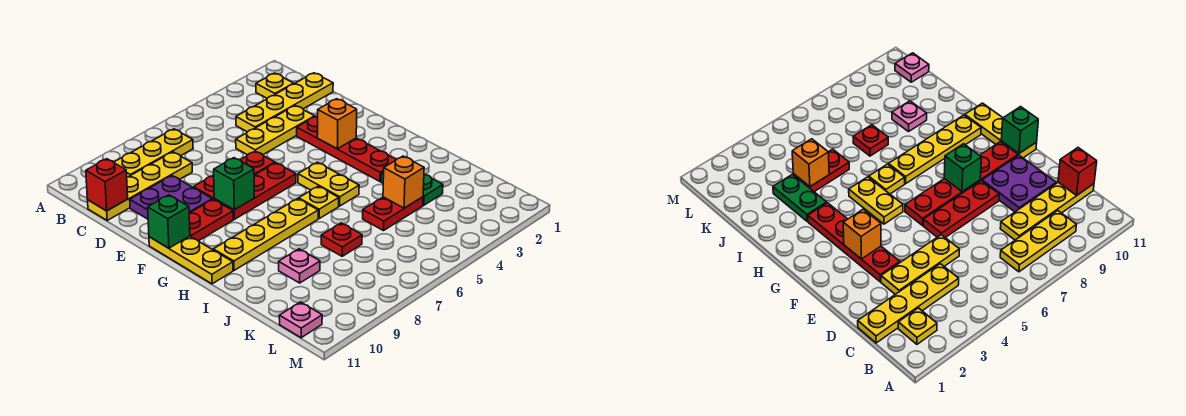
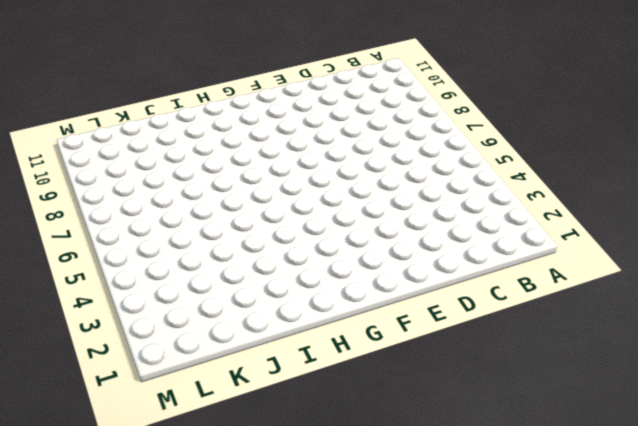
none -> yellow 1x1 plate [256,73,294,98]
none -> yellow 1x3 plate [114,129,193,177]
none -> yellow 1x4 plate [236,73,333,132]

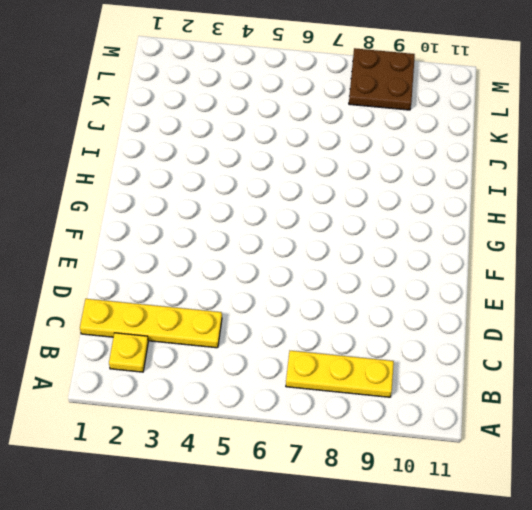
brown 2x2 plate [349,48,415,110] -> none
none -> yellow 1x4 plate [88,152,192,220]
none -> yellow 1x3 plate [236,106,315,155]
none -> purple 2x2 plate [130,176,212,219]

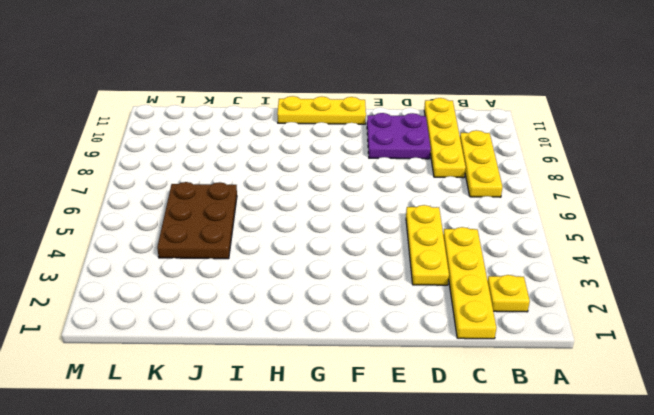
brown 2x3 plate [157,182,237,259] -> red 1x2 plate [363,197,423,231]
none -> red 1x4 plate [297,116,396,181]
none -> red 1x3 plate [194,151,275,199]
none -> red 1x3 plate [214,163,296,219]

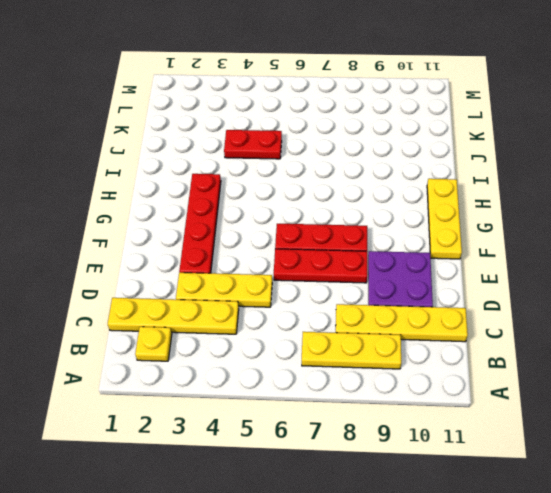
none -> red 1x2 plate [189,199,233,241]
none -> yellow 1x2 plate [298,162,359,206]
none -> yellow 1x1 plate [299,186,339,218]

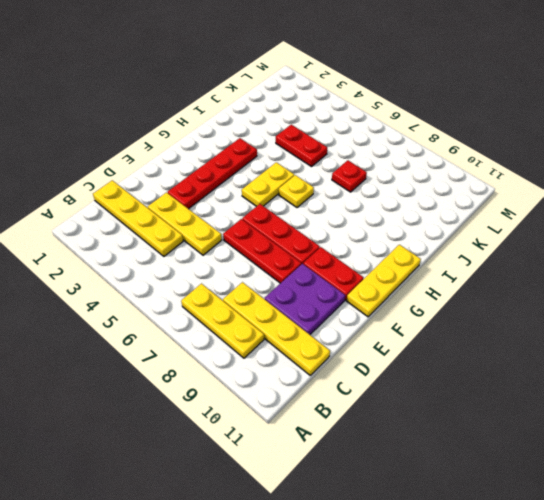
none -> yellow 1x1 plate [256,73,294,98]
none -> yellow 1x4 plate [213,199,318,270]
none -> green 1x2 plate [381,172,443,205]

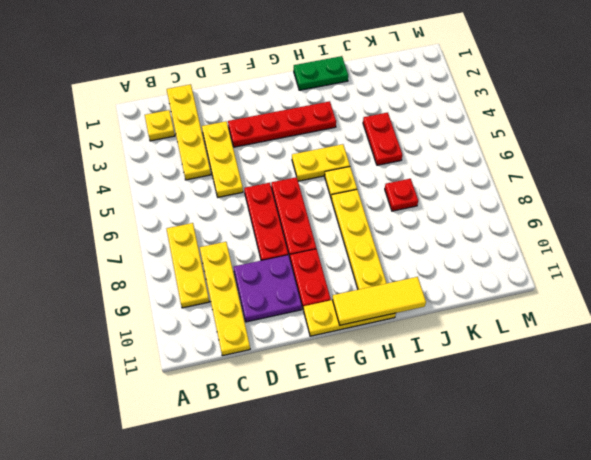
yellow 1x3 tile [332,277,426,325] -> none
green 1x2 plate [294,56,348,90] -> green 1x2 plate moved to [381,172,443,205]
none -> pink 1x1 plate [279,249,320,283]
none -> pink 1x1 plate [279,302,322,338]
none -> red 1x1 brick [86,159,128,211]

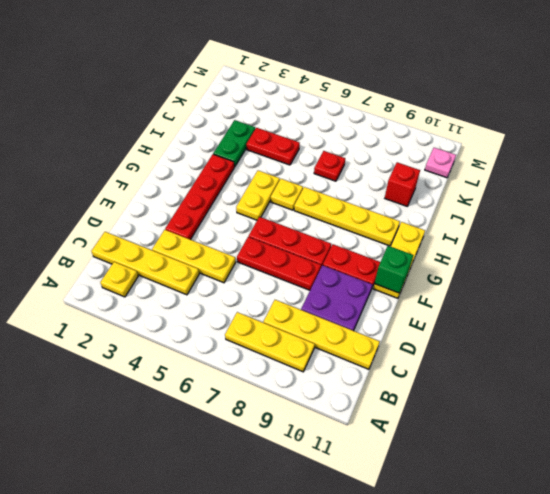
red 1x1 brick [385,162,420,206] -> red 1x1 brick moved to [86,159,128,211]
none -> pink 1x1 plate [279,249,320,283]
none -> orange 1x1 brick [317,99,357,149]
none -> green 1x1 brick [214,158,254,210]

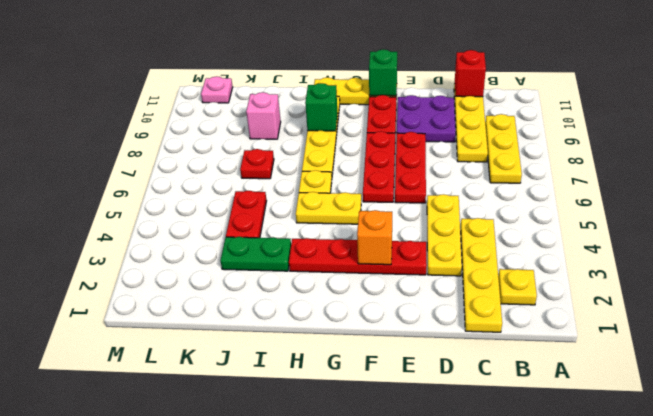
green 1x1 brick [305,83,338,131] -> green 1x1 brick moved to [214,158,254,210]
pink 1x1 brick [246,92,281,139] -> pink 1x1 plate [279,249,320,283]
none -> orange 1x1 brick [383,156,424,208]

